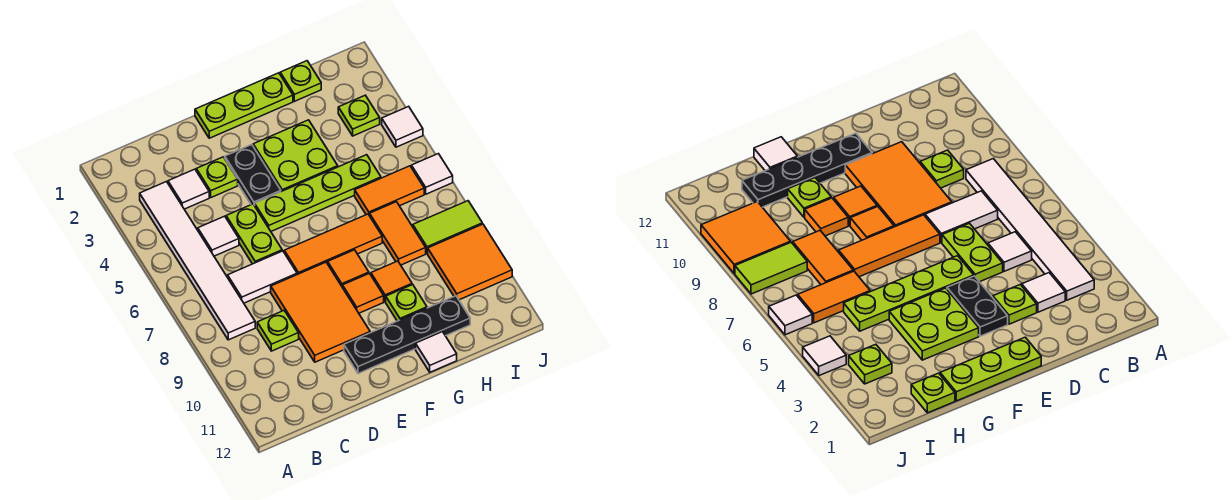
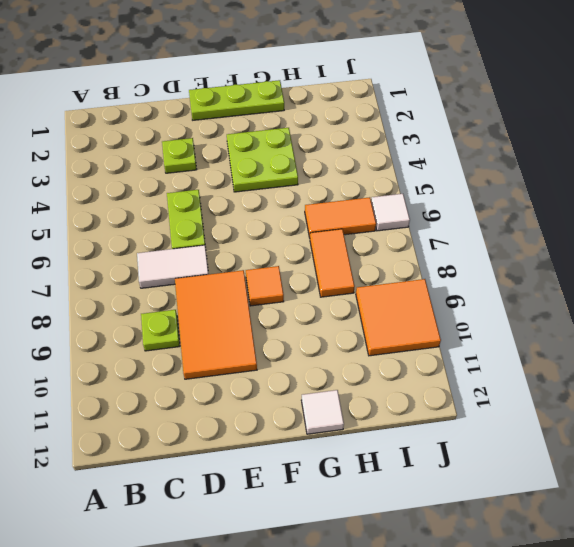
none -> white 1x6 tile [140,182,255,340]
none -> white 1x1 tile [168,169,209,209]
none -> white 1x1 tile [198,216,239,256]

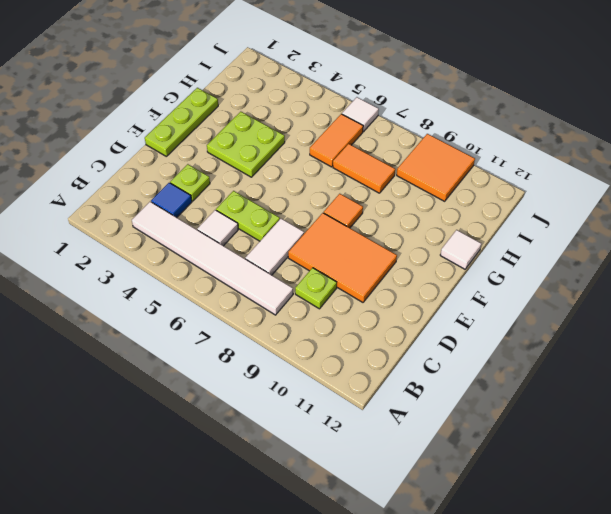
blue 1x1 tile [151,183,192,217] -> white 1x1 tile [168,169,209,209]
none -> black 1x2 plate [225,145,281,206]
none -> lime 1x4 plate [255,155,381,231]
none -> orange 1x3 tile [284,214,382,275]

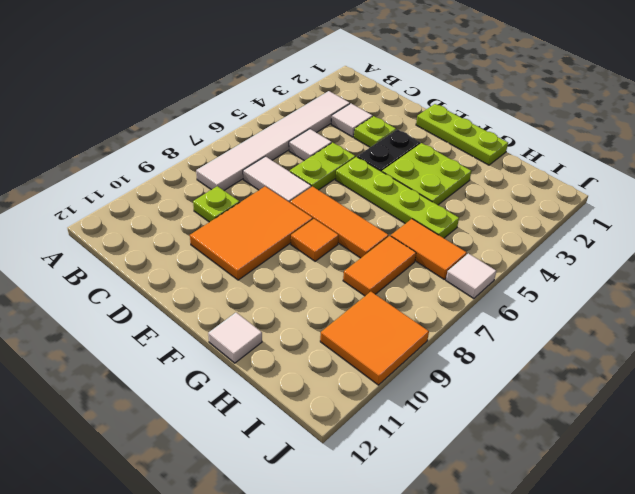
none -> black 1x4 plate [344,296,470,374]
none -> orange 1x1 tile [343,273,384,313]
none -> orange 1x1 tile [371,261,412,302]

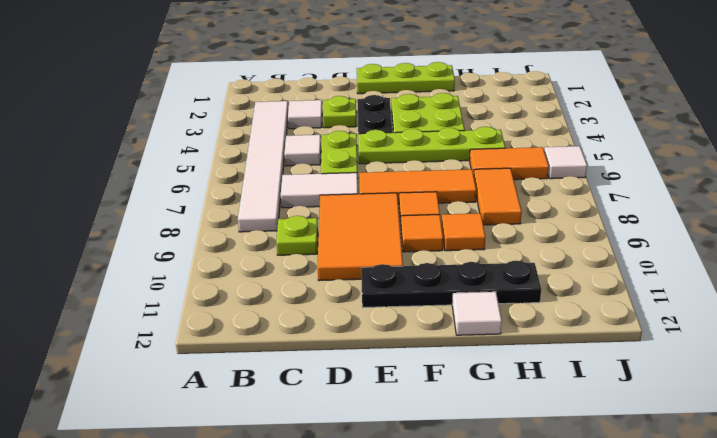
none -> lime 1x1 plate [386,285,427,321]
none -> lime 1x1 plate [280,61,321,101]
none -> lime 1x1 plate [338,95,380,136]

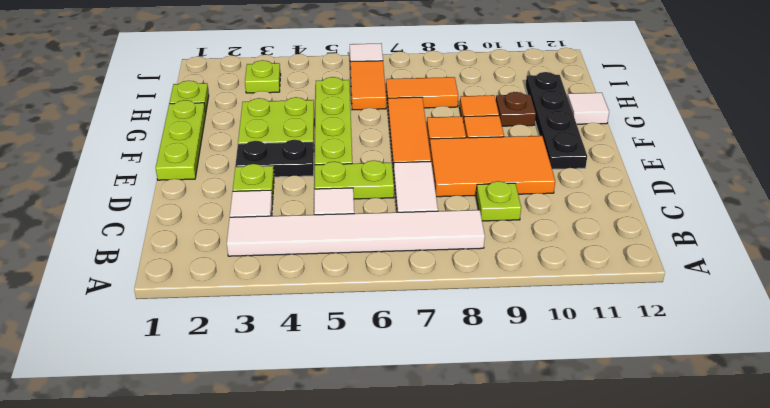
brown 1x1 plate [496,92,536,126] -> lime 1x1 plate [386,285,427,321]
none -> lime 1x2 tile [413,201,482,254]
none -> orange 2x2 tile [428,224,512,300]
none -> white 1x1 tile [382,106,423,147]

